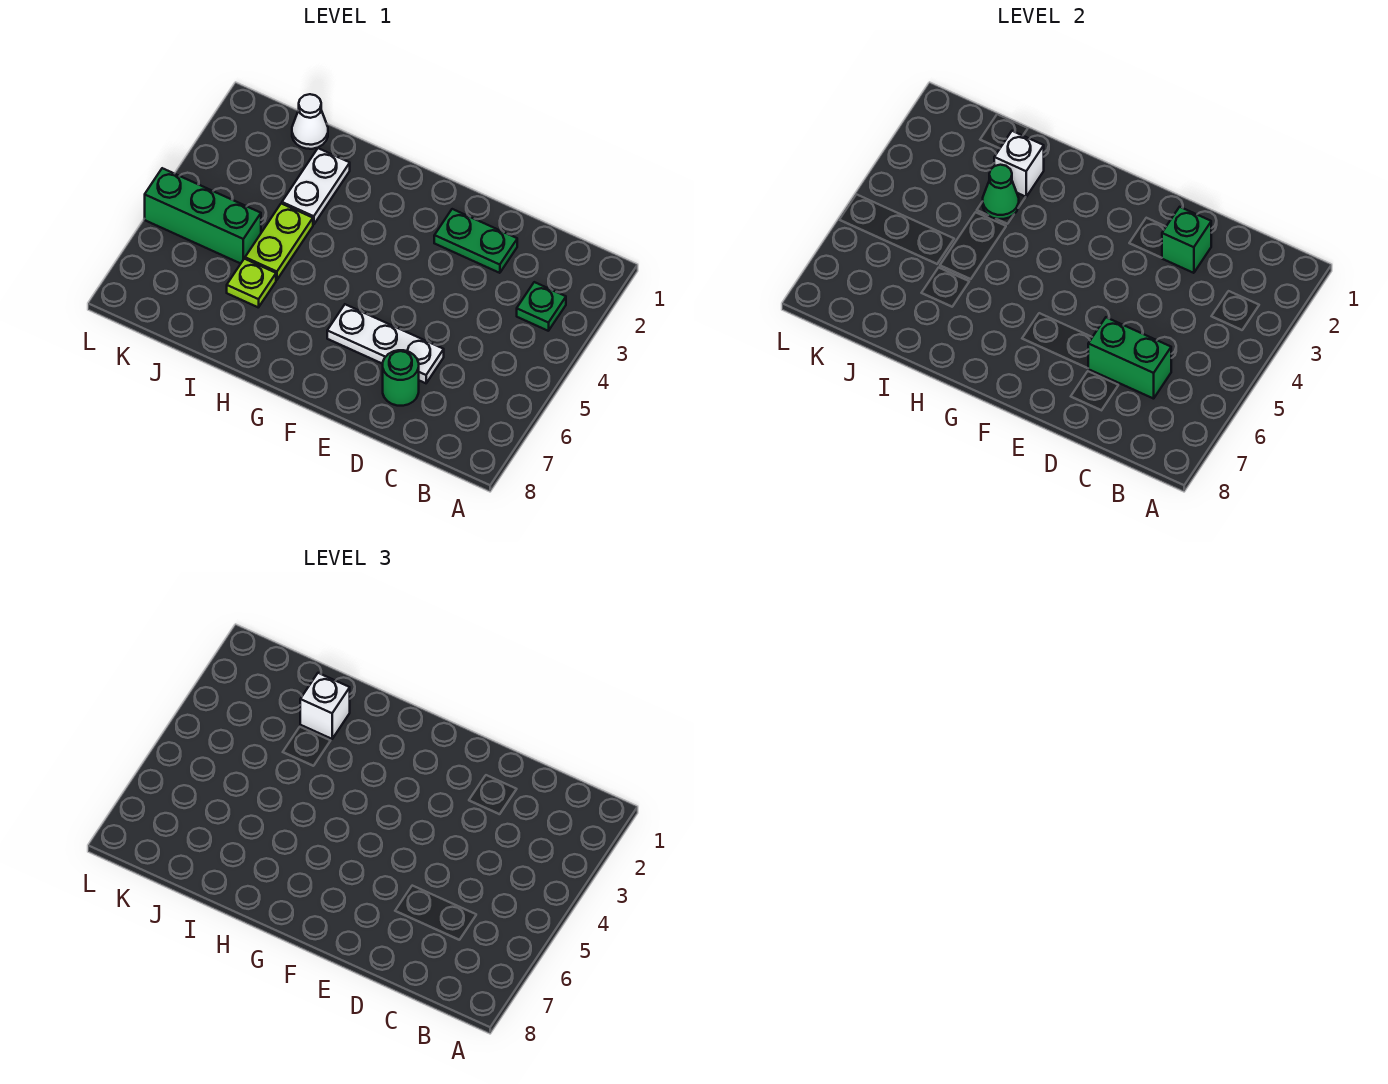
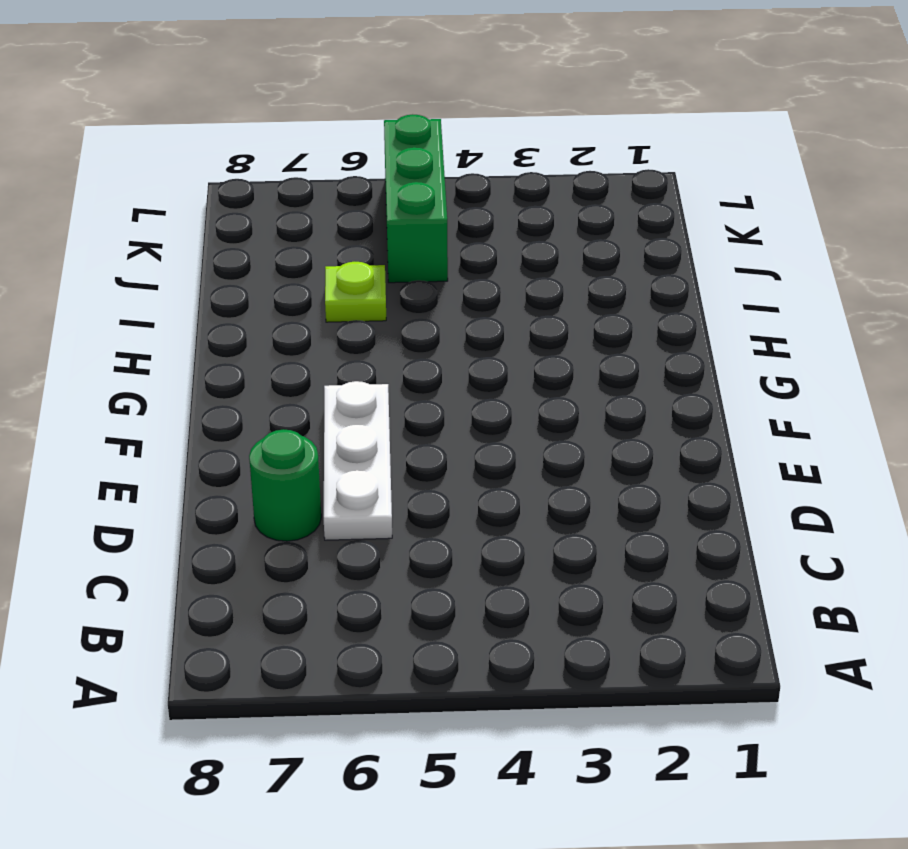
none -> green 1x1 plate [517,282,566,331]
none -> green 1x2 plate [434,209,517,273]
none -> white 1x2 plate [282,148,350,225]

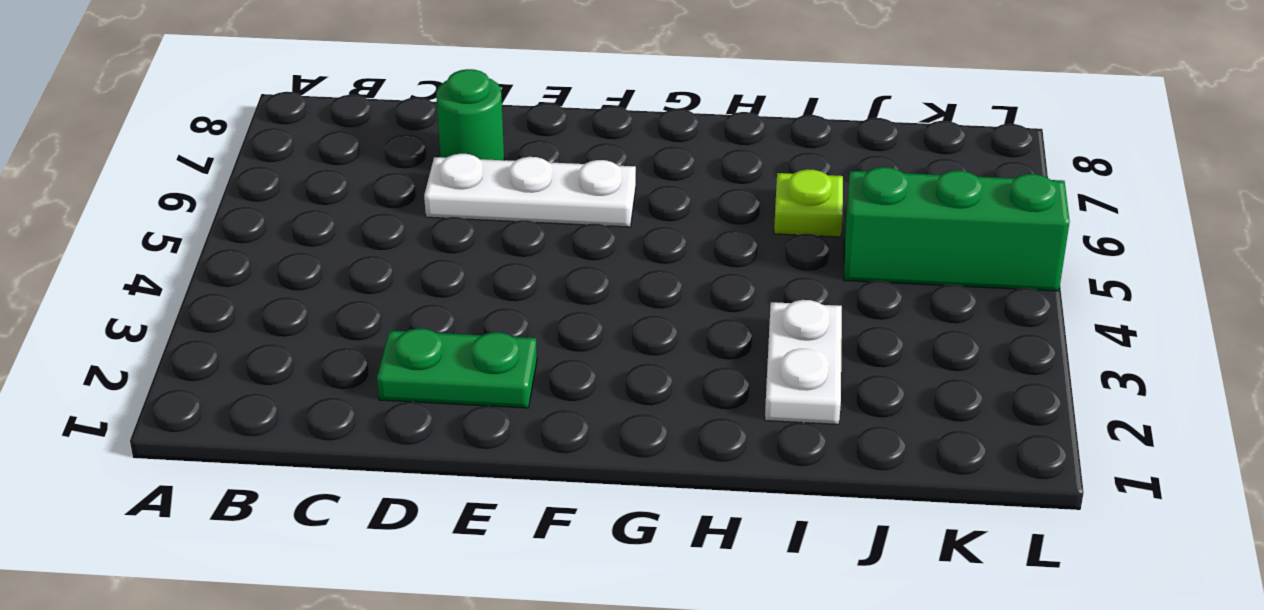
none -> green 1x1 plate [517,282,566,331]
none -> lime 1x2 plate [245,203,313,280]
none -> white 1x1 cone [292,94,328,149]

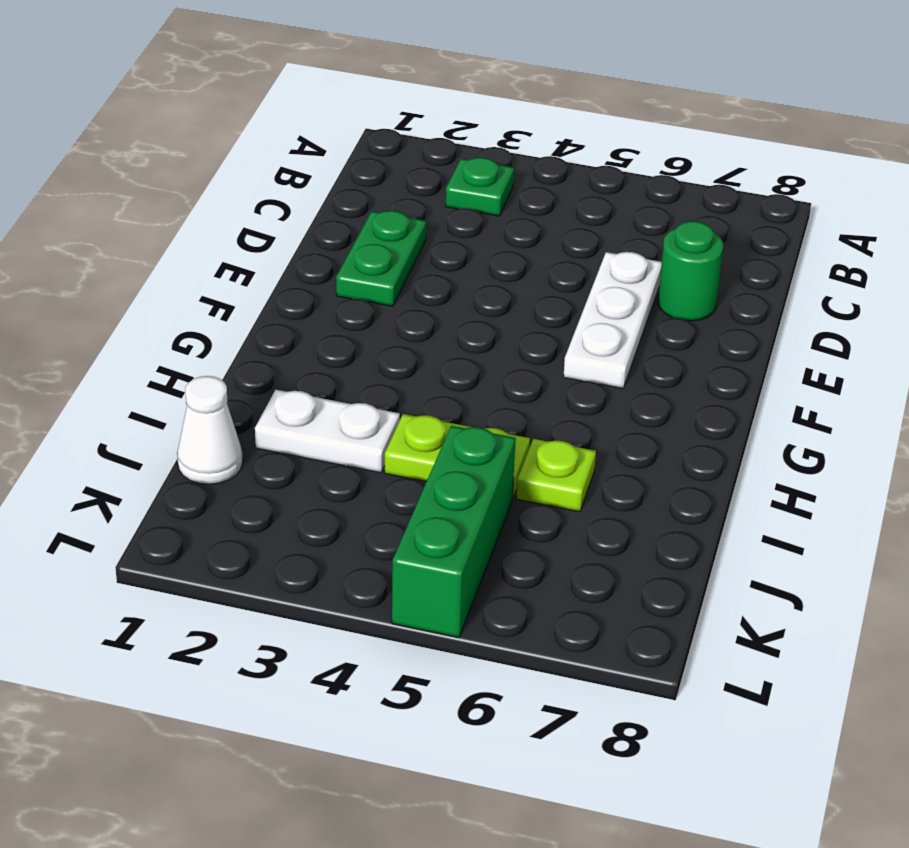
none -> green 1x2 brick [1088,317,1171,399]
none -> green 1x1 brick [1162,207,1211,273]
none -> white 1x1 brick [994,131,1044,197]

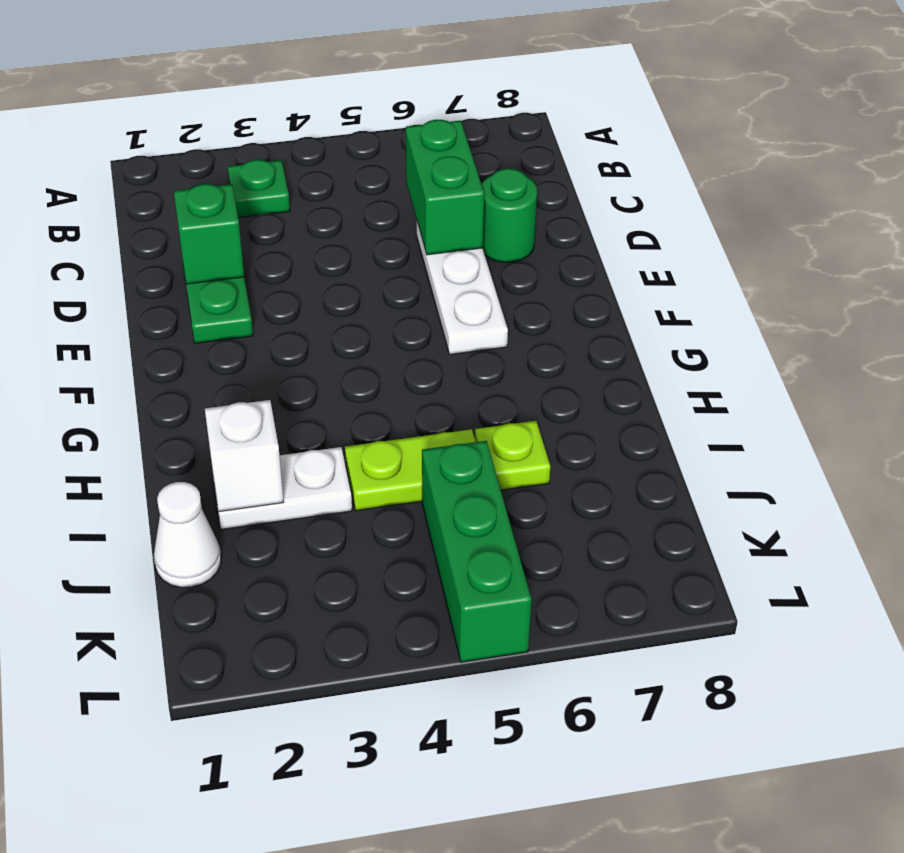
none -> green 1x1 cone [983,165,1019,219]
none -> white 1x1 brick [300,673,350,739]

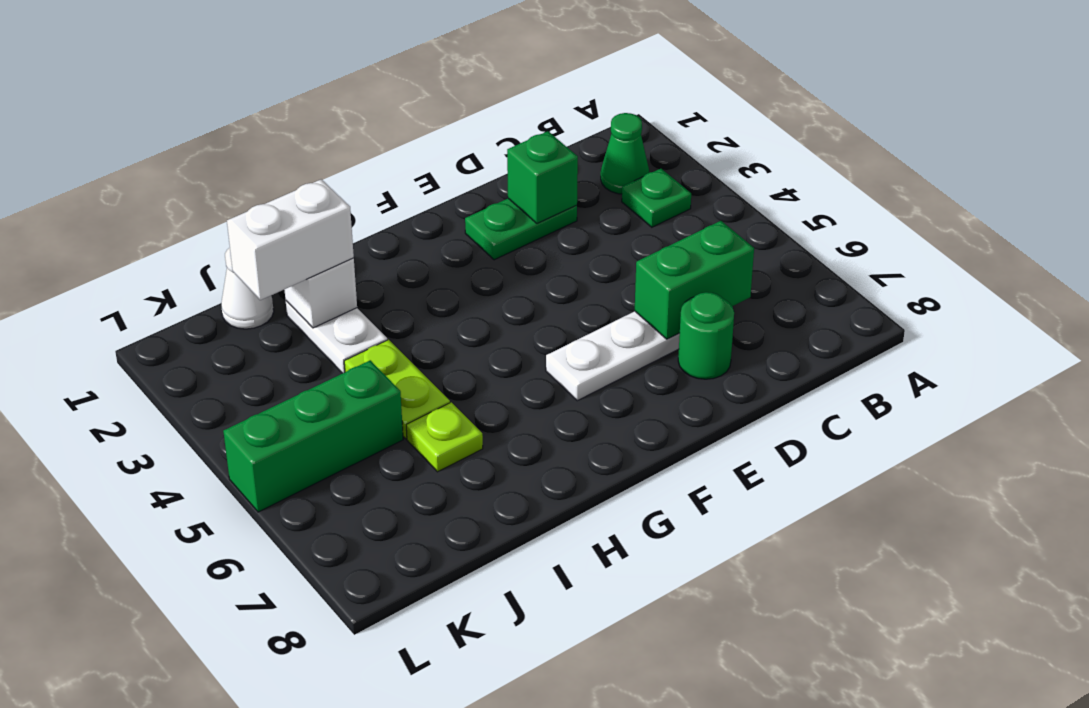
green 1x1 cone [601,113,649,194] -> green 1x1 cone moved to [983,165,1019,219]
white 1x2 brick [227,179,354,300] -> white 1x1 brick [300,673,350,739]

